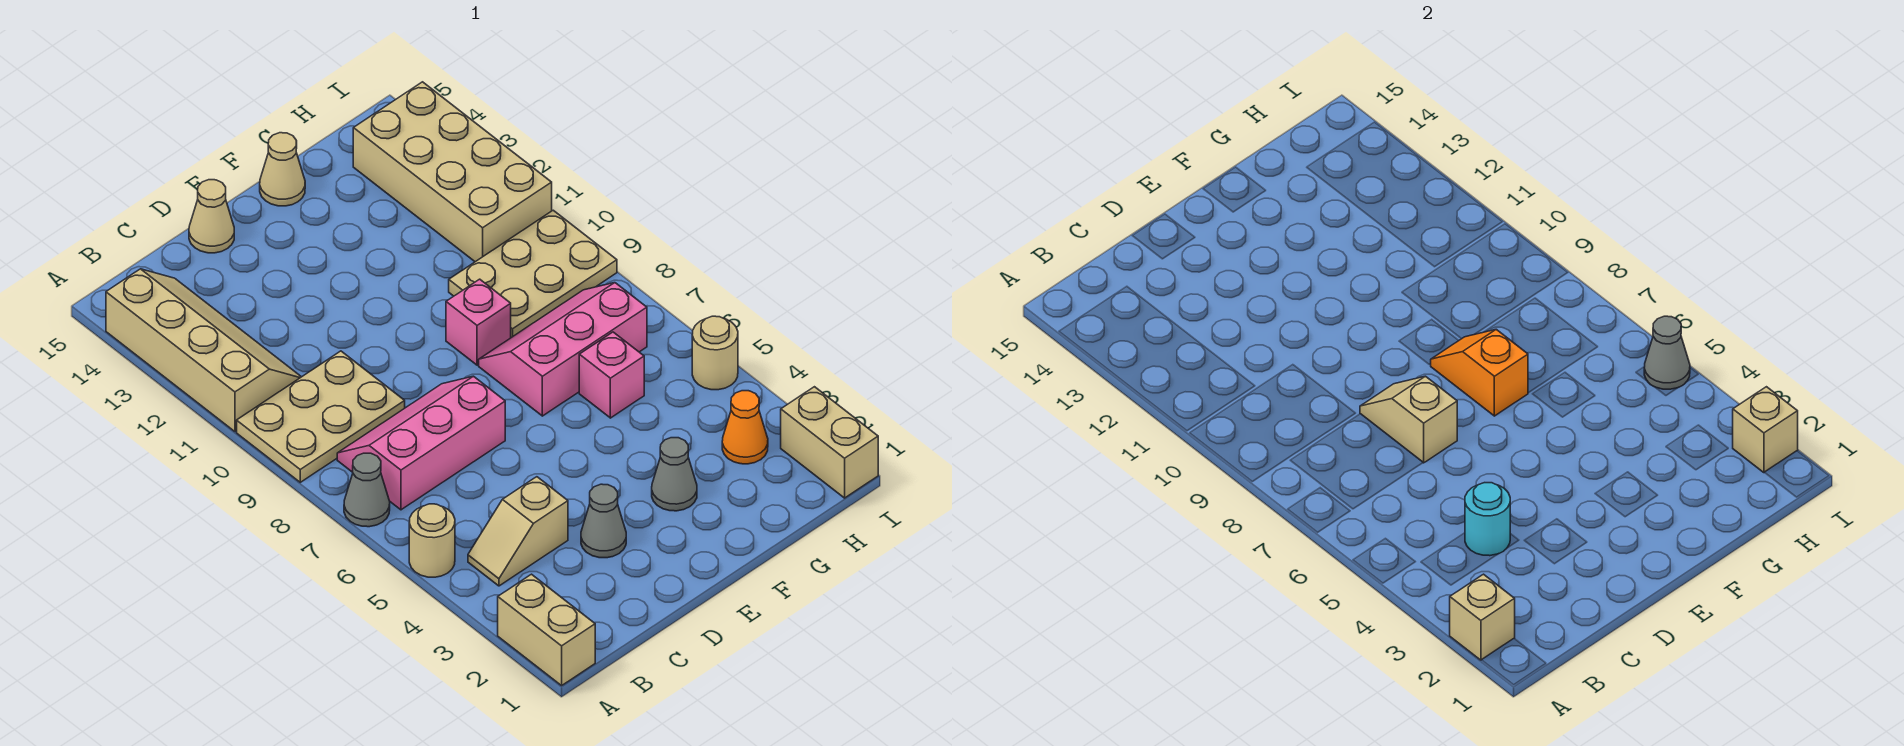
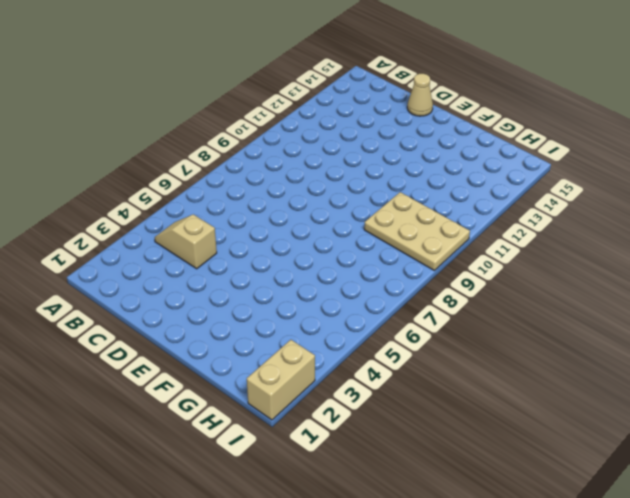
none -> tan 1x2 brick [498,574,595,686]
none -> tan 1x1 round brick [409,504,455,577]
none -> grey 1x1 cone [344,453,390,527]

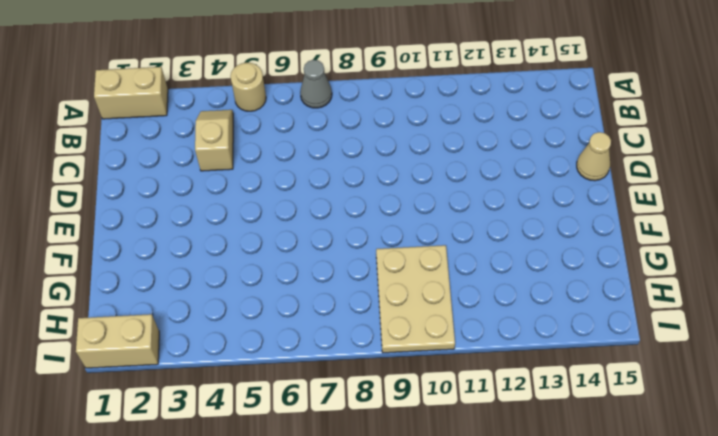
none -> tan 2x3 plate [237,351,405,482]
none -> tan 2x4 slope [106,269,301,432]
none -> pink 2x3 slope [337,376,505,510]

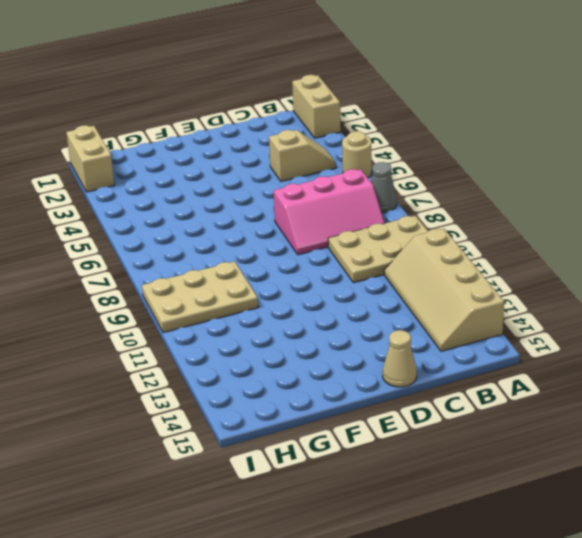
none -> grey 1x1 cone [581,484,626,558]
none -> grey 1x1 cone [652,438,697,511]
none -> pink 2x3 slope [479,283,647,416]

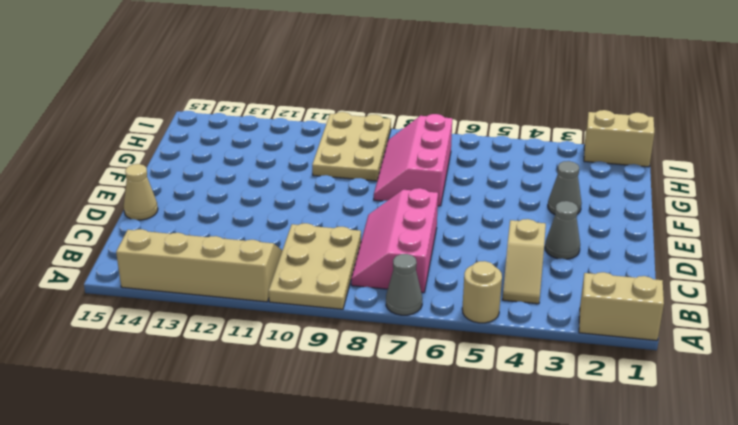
none -> pink 1x1 brick [446,279,511,365]
none -> tan 1x1 cone [260,133,305,206]
none -> pink 1x1 brick [579,332,644,418]

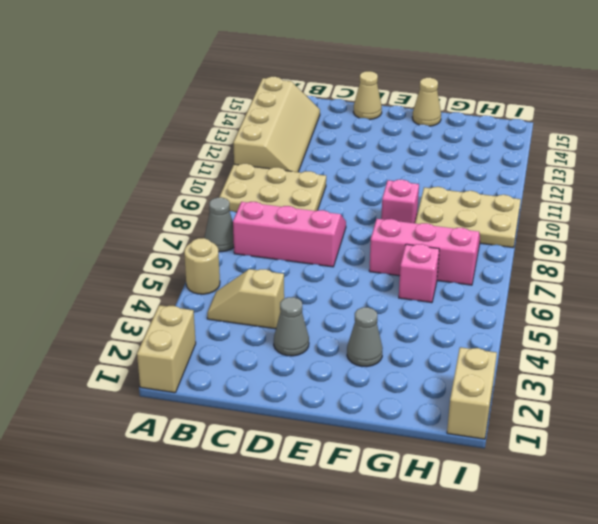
none -> orange 1x1 cone [722,391,768,464]
none -> tan 2x4 brick [353,82,552,262]
none -> tan 1x1 round brick [692,316,738,390]

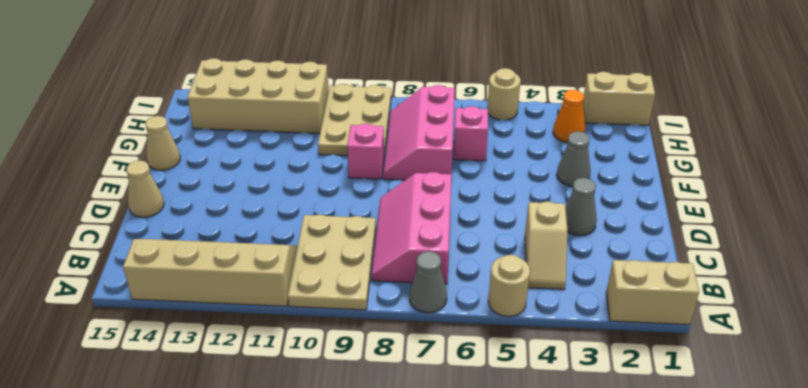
none -> tan 1x1 brick [1450,574,1515,660]
none -> cyan 1x1 round brick [1465,483,1510,556]
none -> tan 1x2 slope [1360,376,1457,463]

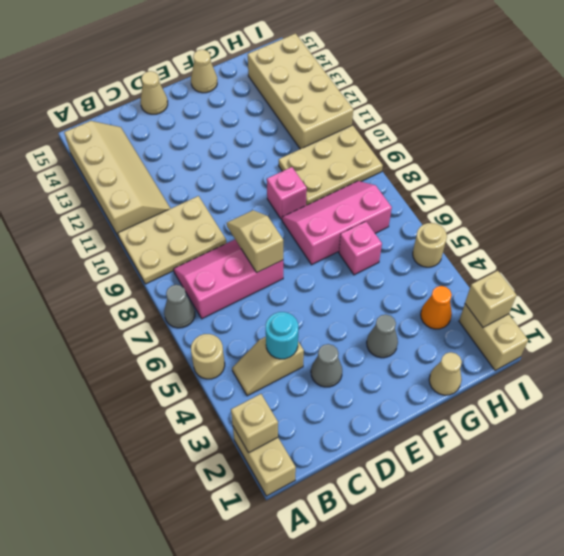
tan 1x1 cone [429,352,462,395] -> none
none -> orange 1x2 slope [1430,329,1528,416]
none -> grey 1x1 cone [1644,316,1690,389]

